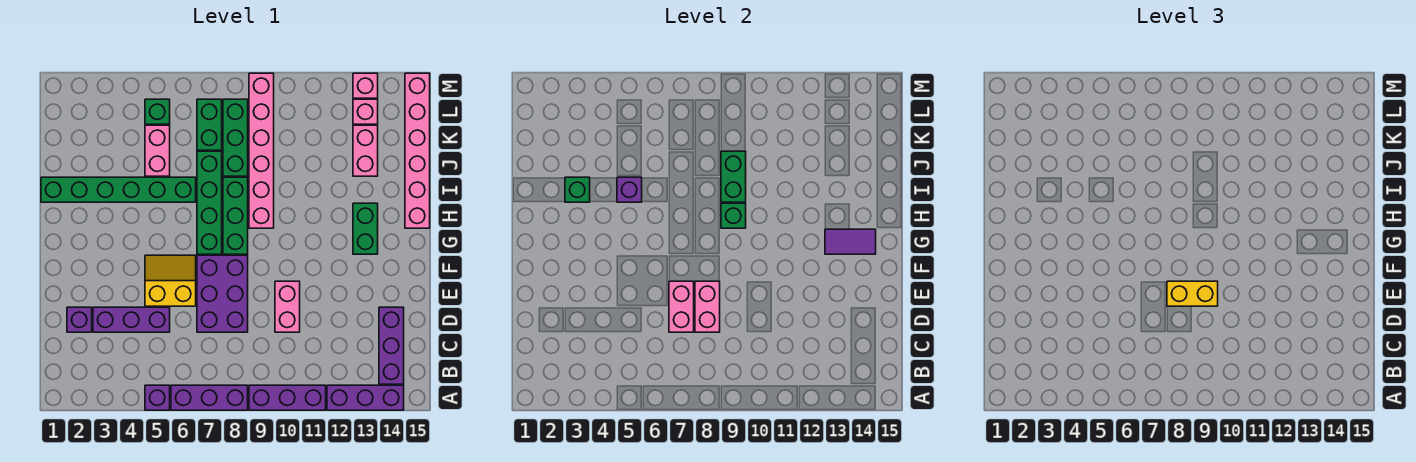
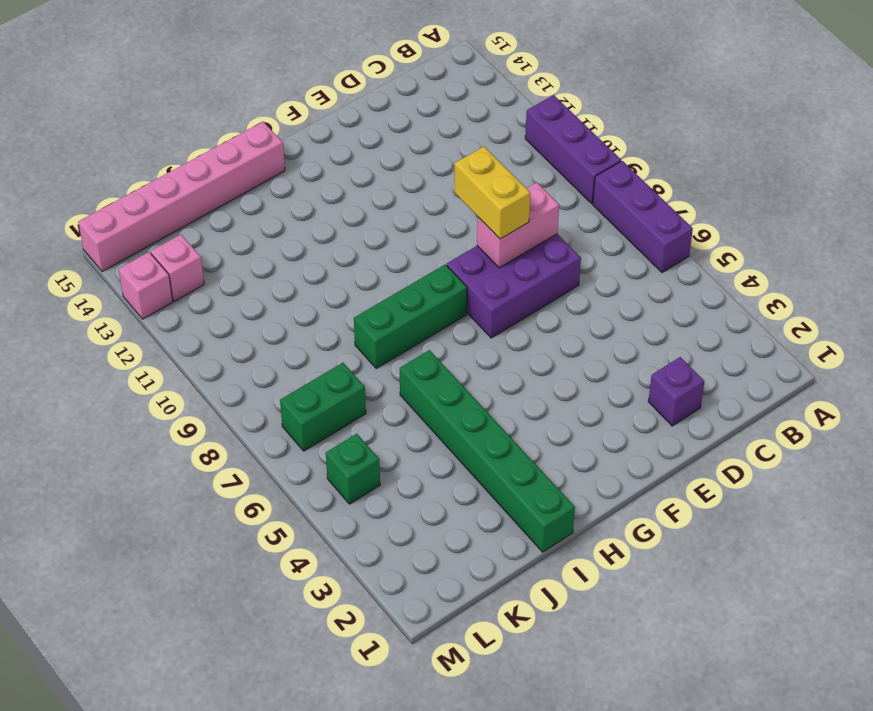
none -> purple 1x1 brick [145,385,170,410]
none -> purple 1x3 brick [327,385,404,410]
none -> purple 1x3 brick [379,307,404,384]
none -> purple 1x3 brick [93,307,170,332]

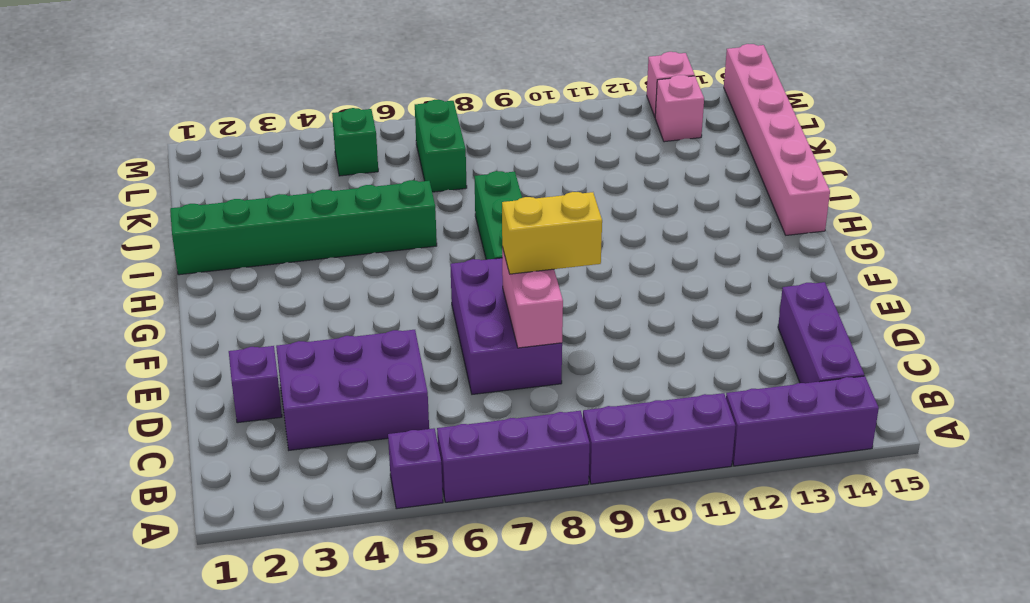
purple 2x3 brick [276,330,429,450] -> purple 1x3 brick [93,307,170,332]
none -> pink 1x2 brick [275,281,300,332]
none -> yellow 2x2 slope [145,255,196,306]
none -> green 1x4 brick [197,151,222,254]
none -> green 1x2 brick [353,203,378,254]

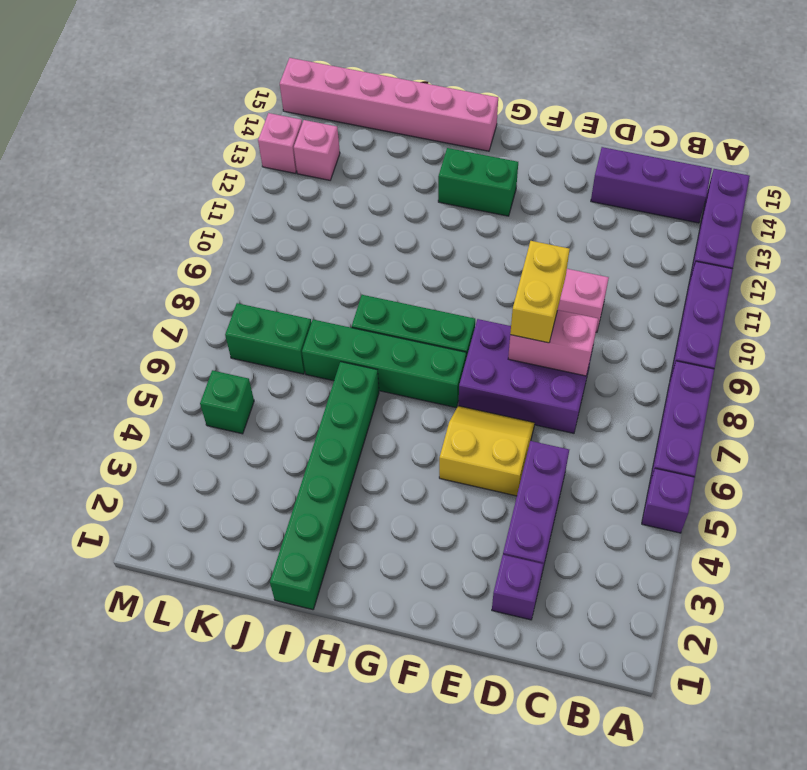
yellow 2x2 slope [439,406,535,496] -> yellow 2x2 slope turned to [145,255,196,306]
none -> pink 1x6 brick [249,73,274,228]
none -> pink 1x2 brick [145,125,170,176]
none -> green 1x3 brick [223,99,248,176]
none -> pink 1x2 brick [353,125,378,176]

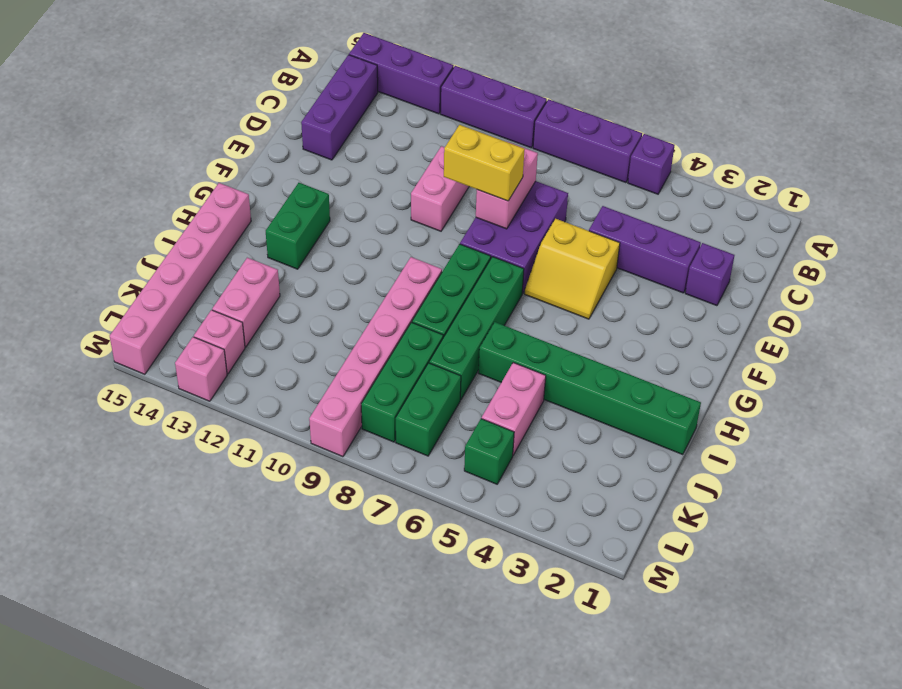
none -> pink 1x2 brick [669,281,694,332]
none -> purple 1x2 tile [825,229,876,254]
none -> green 1x1 brick [721,203,746,228]
none -> green 1x1 brick [565,177,590,202]

